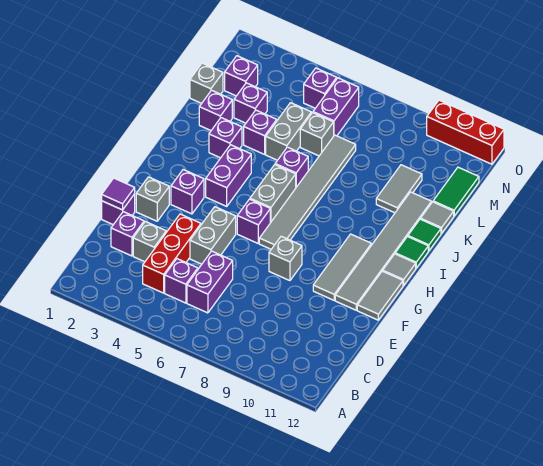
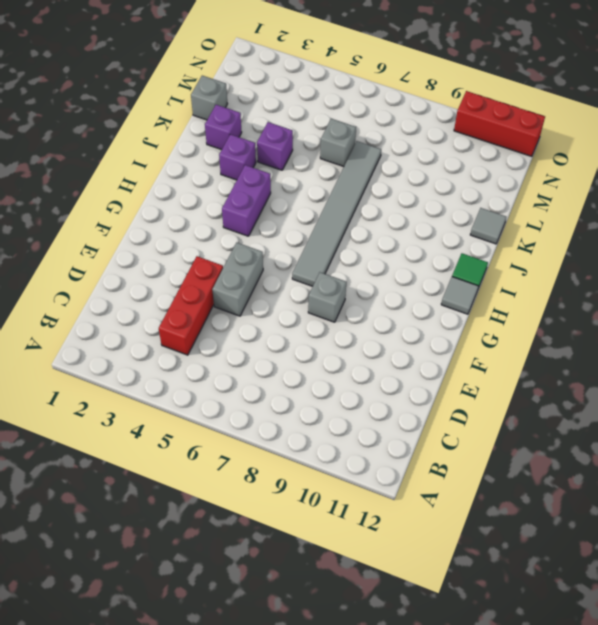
none -> purple 1x1 brick [165,259,198,303]
none -> purple 1x2 brick [187,251,233,313]
none -> purple 1x1 brick [111,212,144,256]
none -> grey 1x1 brick [133,222,166,262]

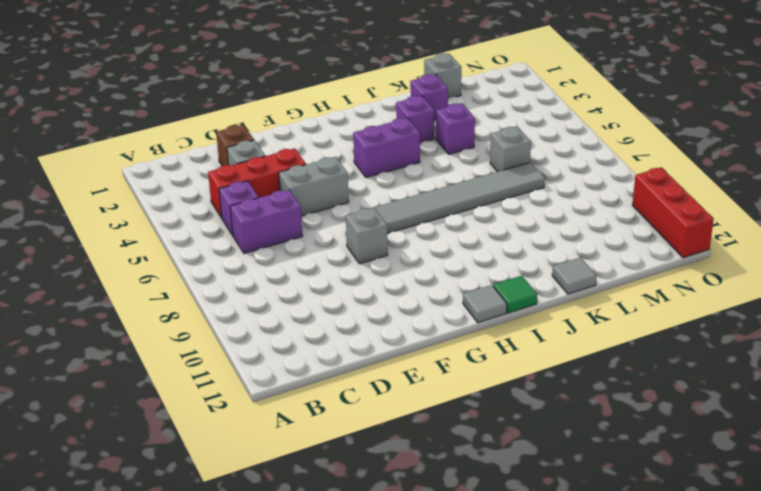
brown 1x1 brick [216,125,254,166] -> purple 1x1 brick [111,212,144,256]
none -> purple 1x1 brick [102,194,135,225]
none -> grey 1x1 brick [136,177,169,221]
none -> grey 1x3 tile [313,234,372,300]
none -> grey 1x6 tile [335,192,431,310]

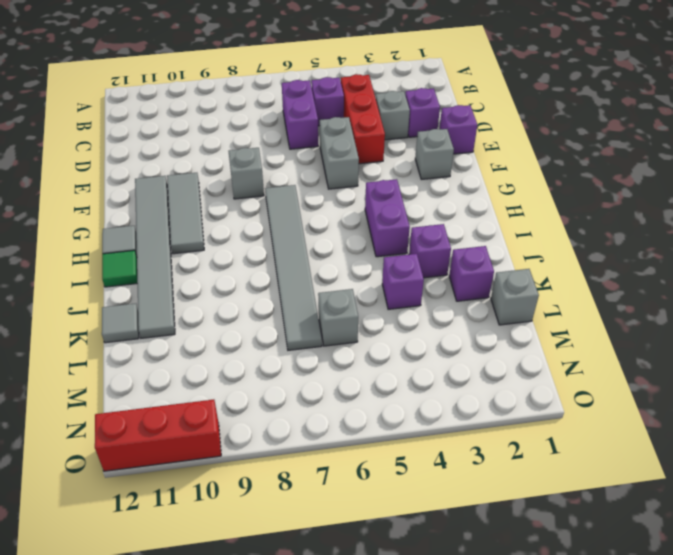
none -> grey 1x2 tile [357,271,403,320]
none -> purple 1x1 brick [171,170,204,214]
none -> purple 1x1 brick [237,199,270,243]
none -> grey 1x2 brick [250,165,296,223]

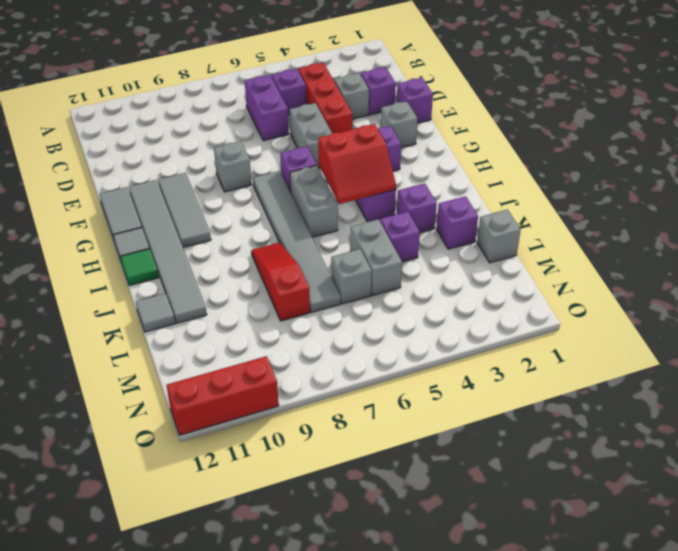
red 2x2 slope [318,124,396,204] -> none
red 1x3 slope [251,242,310,321] -> none
none -> purple 1x1 brick [275,147,308,187]
none -> green 1x1 tile [408,219,441,251]
none -> grey 1x2 tile [376,165,422,213]
none -> purple 1x1 brick [234,83,267,123]

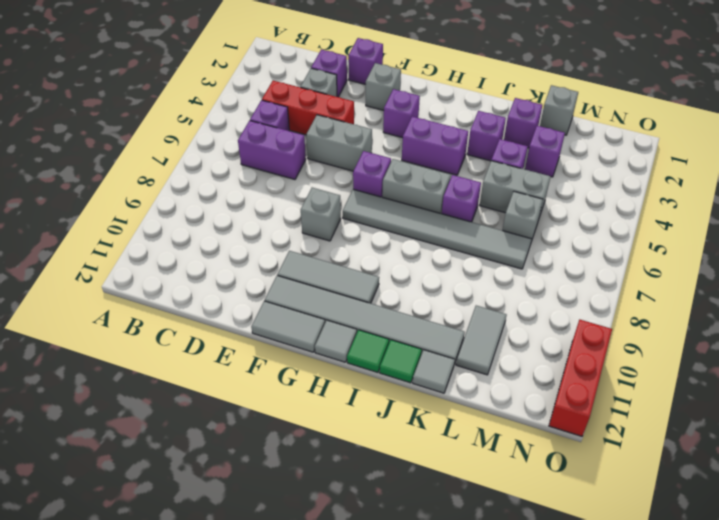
grey 1x2 tile [456,306,506,375] -> grey 1x2 tile turned to [376,165,422,213]
none -> green 1x2 tile [433,167,479,216]
none -> purple 1x1 brick [225,56,258,96]
none -> purple 1x2 brick [313,78,359,136]
none -> purple 1x1 brick [304,68,337,108]

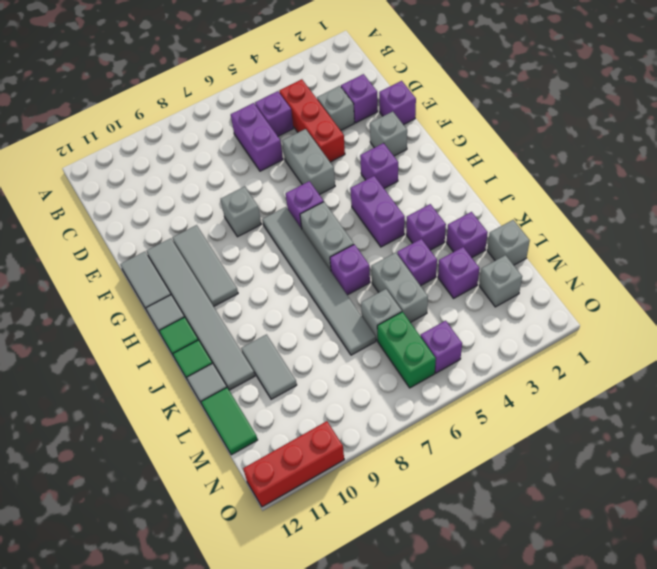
grey 1x1 brick [479,255,522,307] -> purple 1x1 brick [225,56,258,96]
green 1x2 brick [377,312,436,388] -> purple 1x2 brick [313,78,359,136]
none -> purple 1x1 tile [102,178,135,210]

